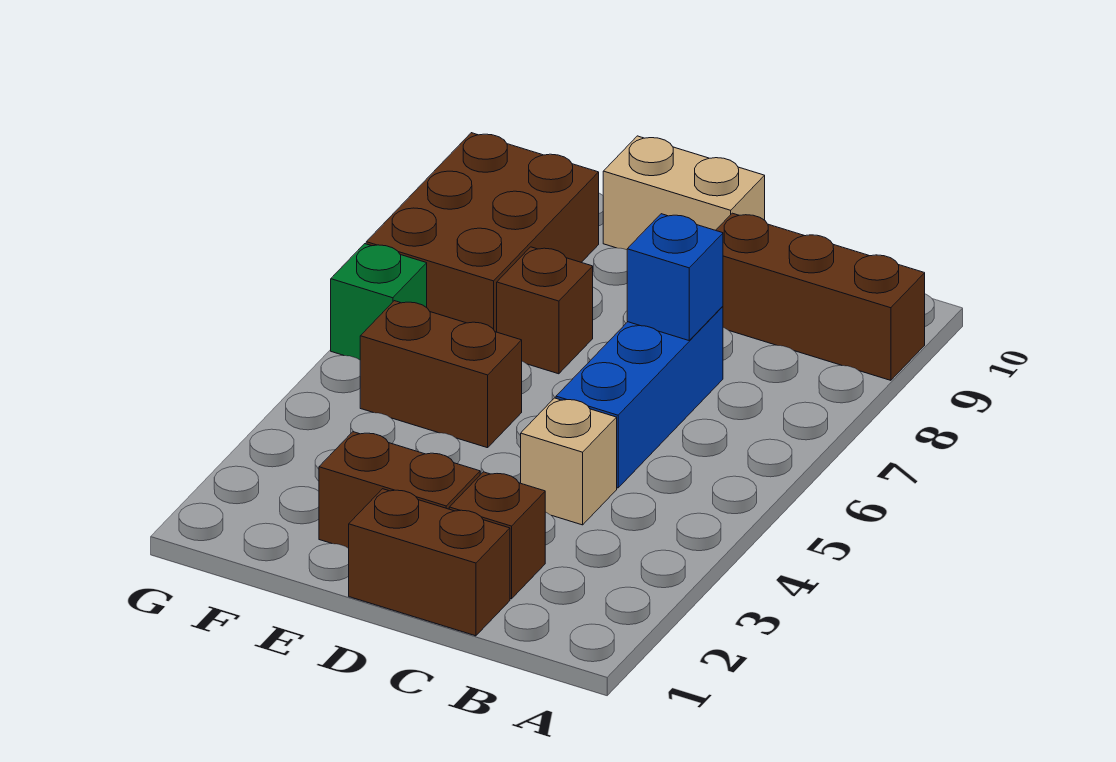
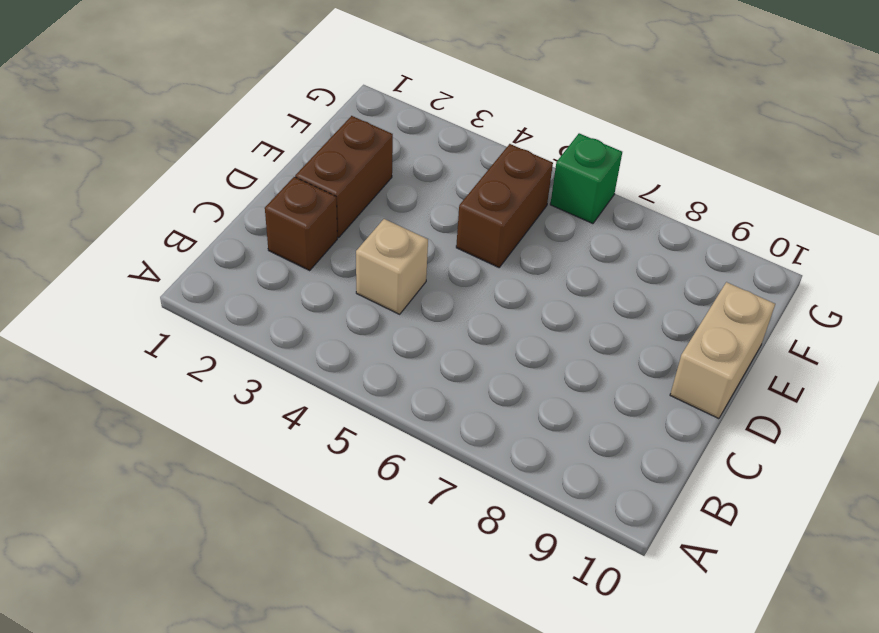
none -> brown 1x3 brick [716,213,925,380]
none -> brown 1x2 brick [349,489,510,636]
none -> blue 1x3 brick [556,306,723,488]

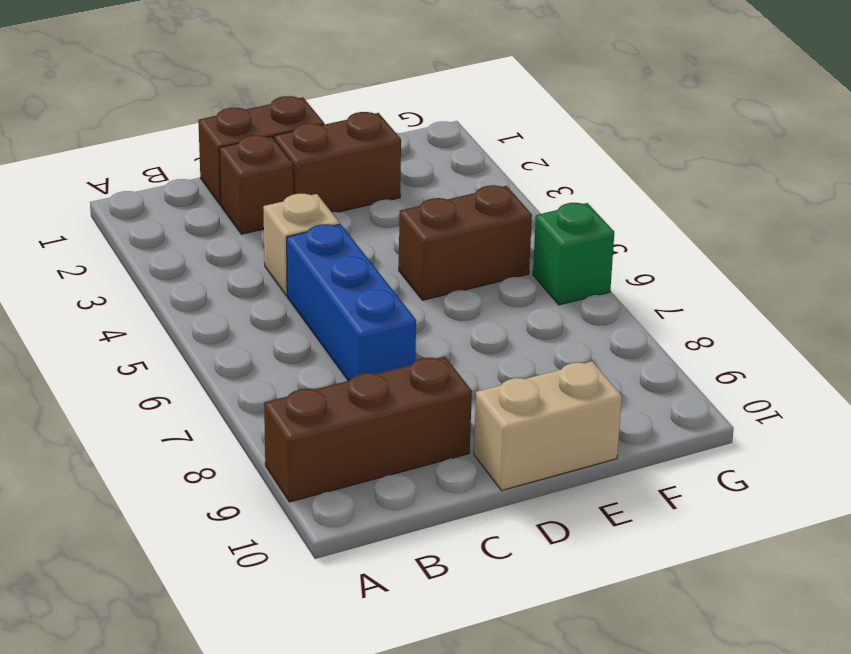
none -> brown 1x1 brick [497,247,593,374]
none -> brown 2x3 brick [366,133,599,332]
none -> blue 1x1 brick [627,214,723,340]

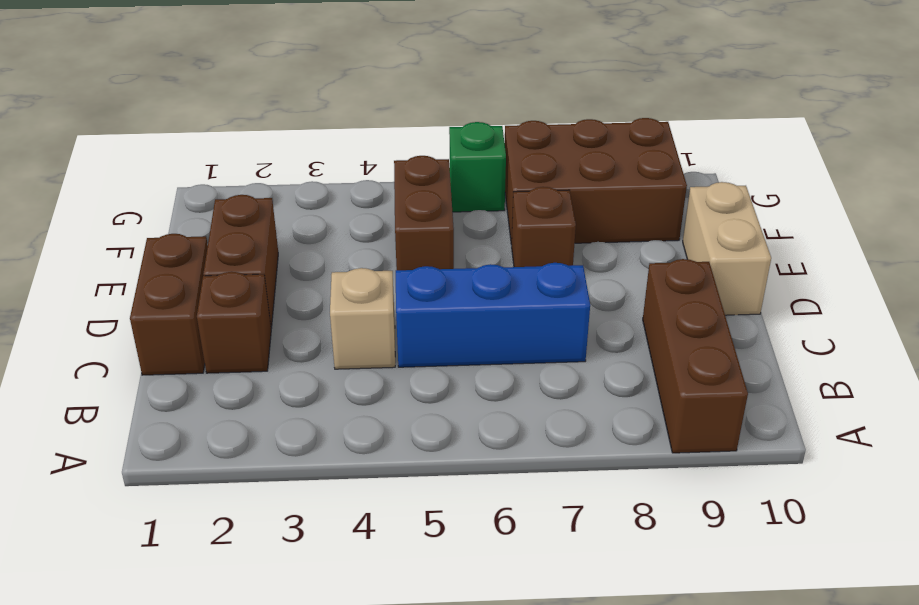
none -> blue 1x1 brick [627,214,723,340]

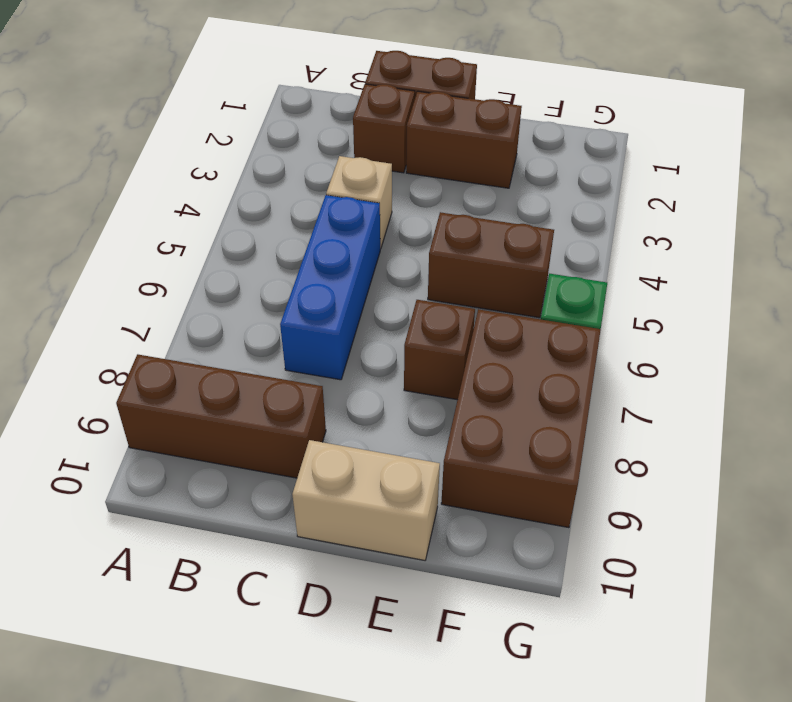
none -> blue 1x1 brick [627,214,723,340]

